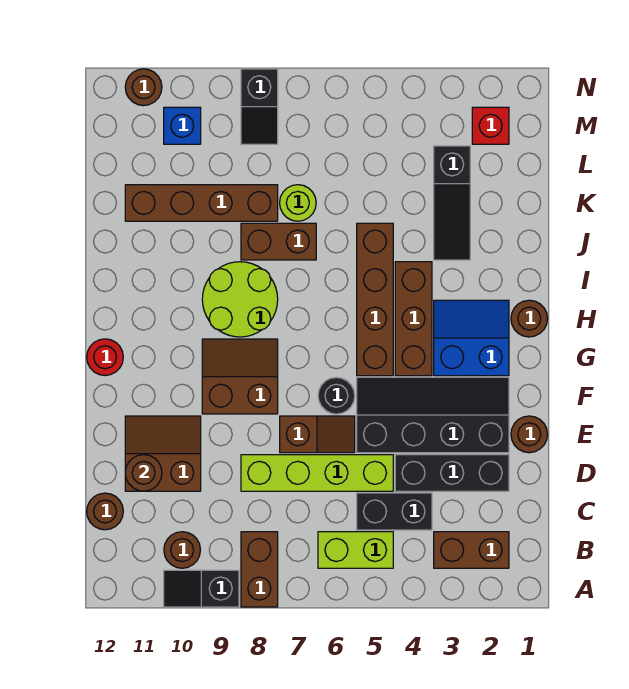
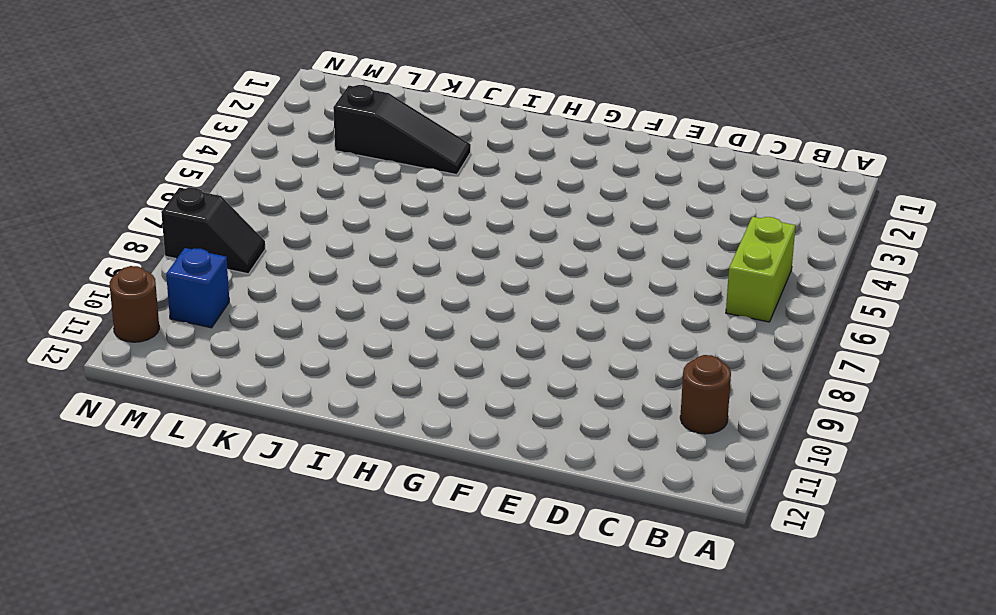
none -> brown 1x2 brick [241,532,278,607]
none -> black 1x2 slope [164,570,239,607]
none -> brown 1x2 brick [434,532,509,568]
none -> black 1x2 brick [357,493,432,530]

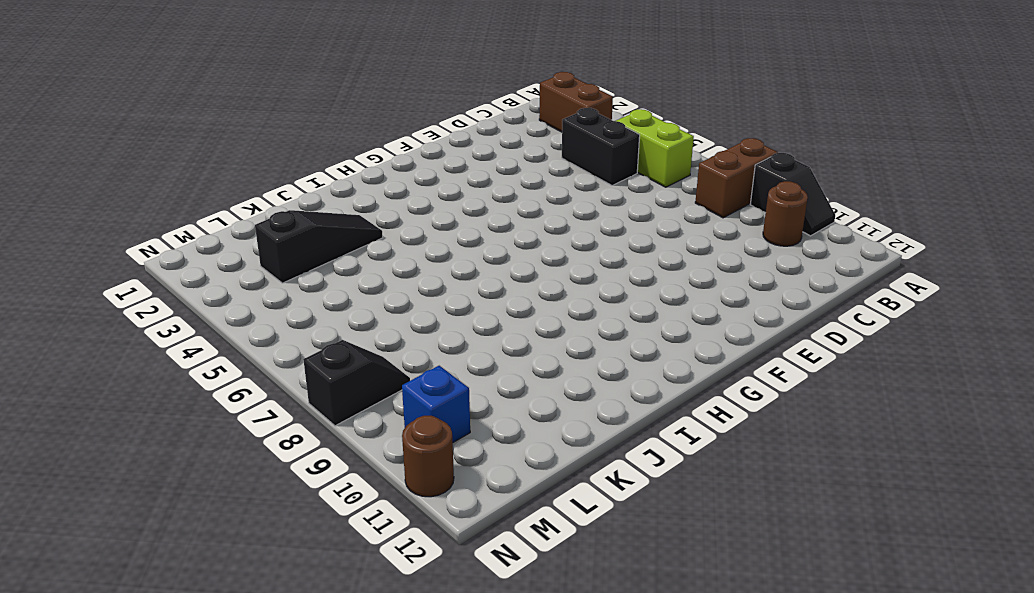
none -> brown 1x1 round brick [87,493,123,530]
none -> black 1x3 brick [395,455,509,491]
none -> lime 1x4 brick [241,455,393,491]
none -> brown 2x2 slope [125,416,201,491]

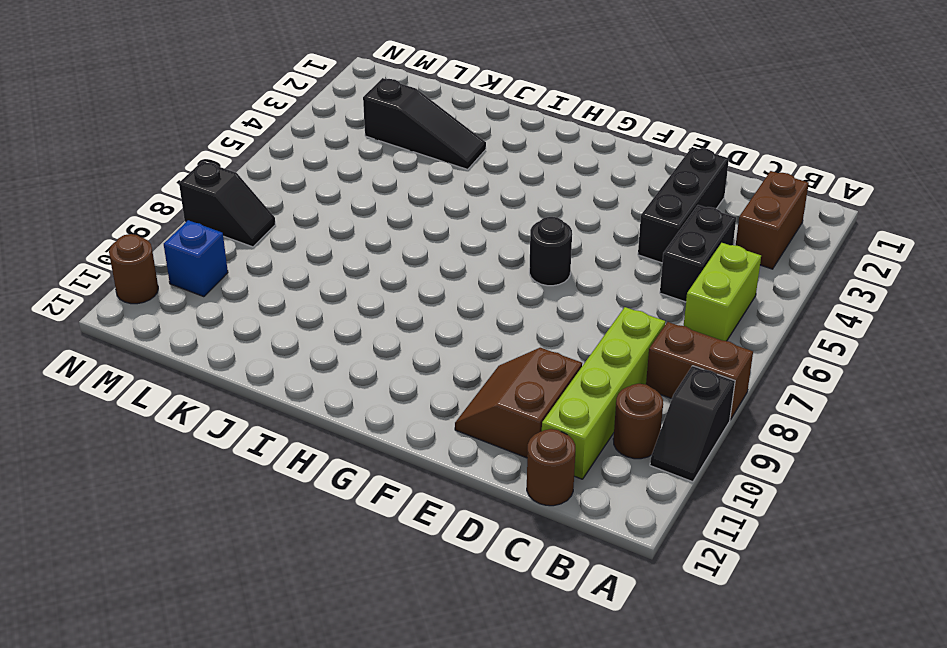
lime 1x4 brick [542,307,665,479] -> lime 1x4 brick moved to [241,455,393,491]
none -> brown 1x1 round brick [511,416,548,453]
none -> black 2x4 slope [357,377,509,453]
none -> brown 1x2 slope [280,416,355,453]
none -> brown 2x2 slope [202,339,278,414]

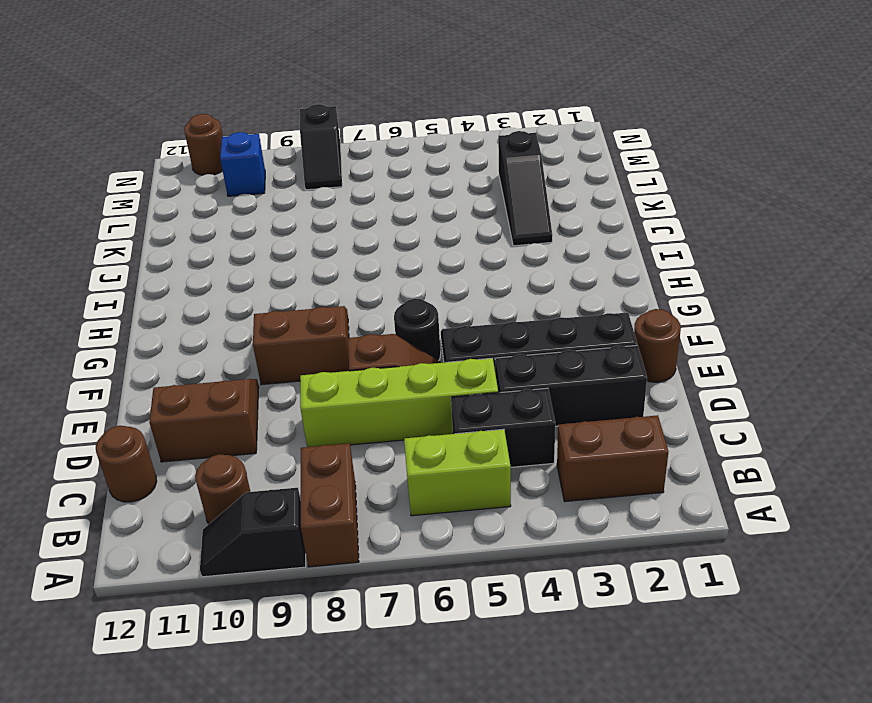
none -> blue 2x2 slope [434,300,509,376]
none -> brown 1x3 brick [395,262,432,376]
none -> brown 1x4 brick [357,223,393,376]
none -> red 1x1 round brick [87,339,123,376]

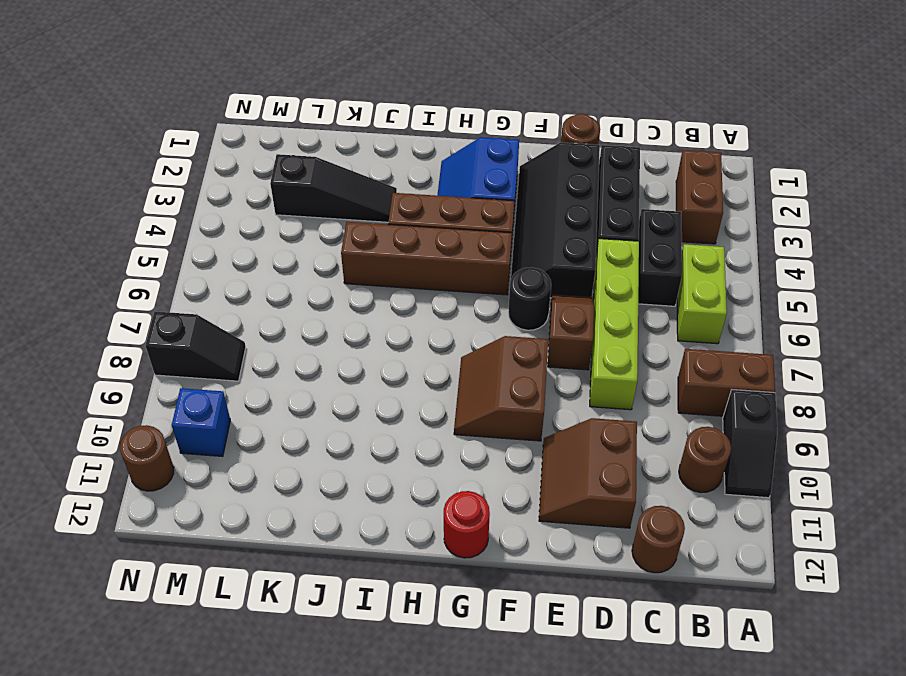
none -> brown 1x1 round brick [511,300,548,337]
none -> lime 2x2 round brick [202,262,278,337]
none -> brown 1x2 brick [241,223,316,260]
none -> lime 1x1 round brick [280,185,316,221]

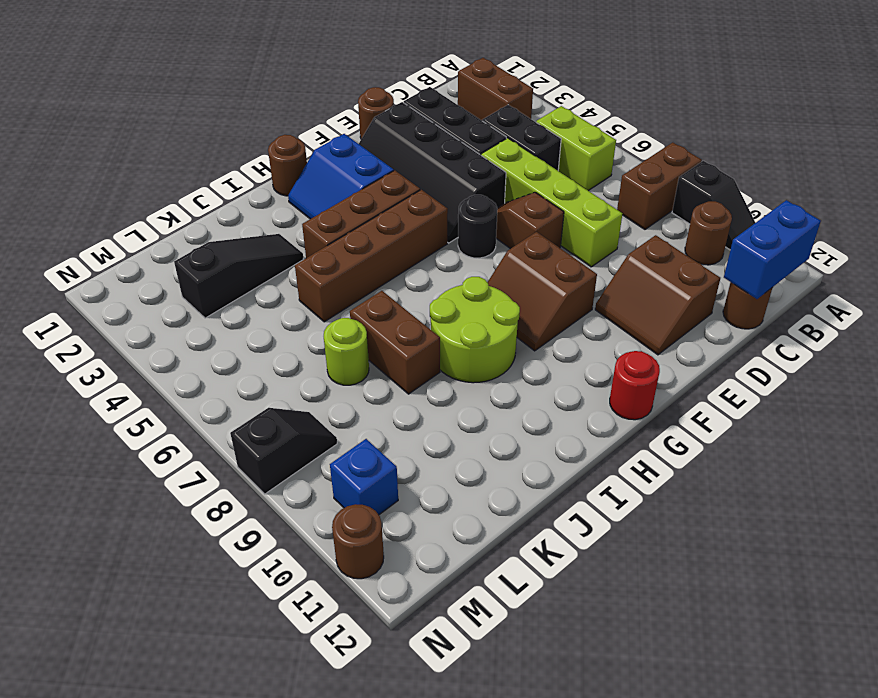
blue 1x2 brick [724,200,821,299] -> none
none -> brown 1x4 brick [125,185,278,221]
none -> red 1x1 brick [472,107,509,144]
none -> brown 1x1 round brick [125,455,162,491]

